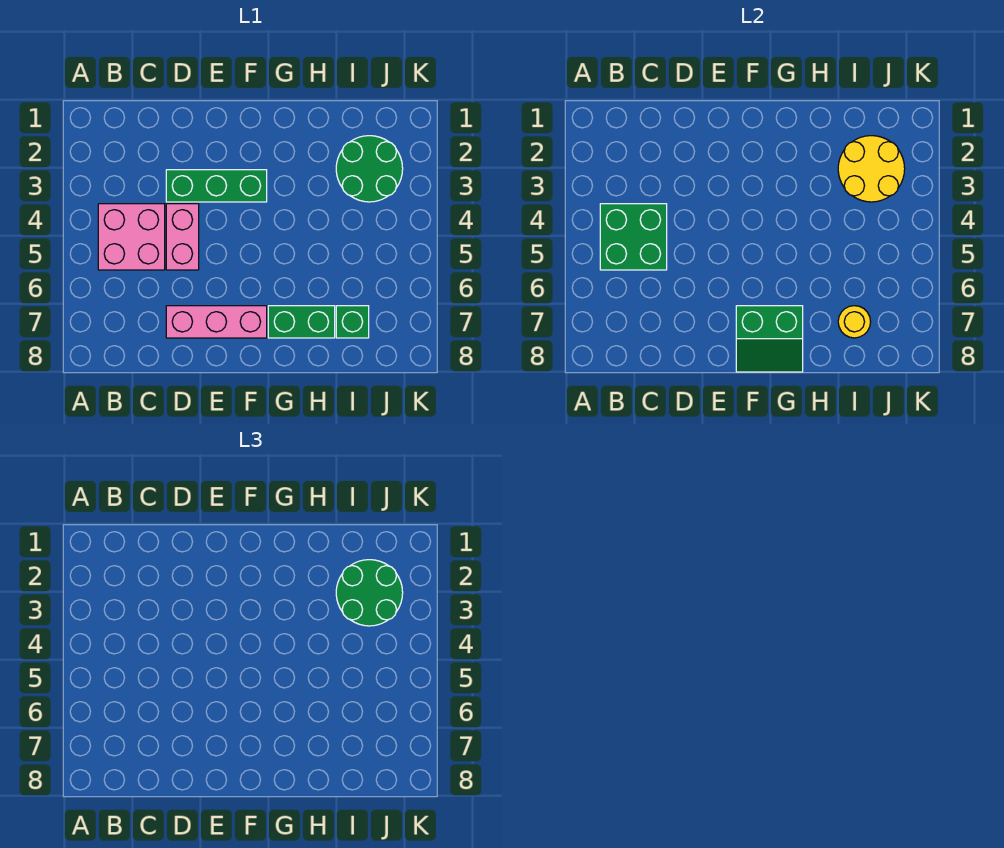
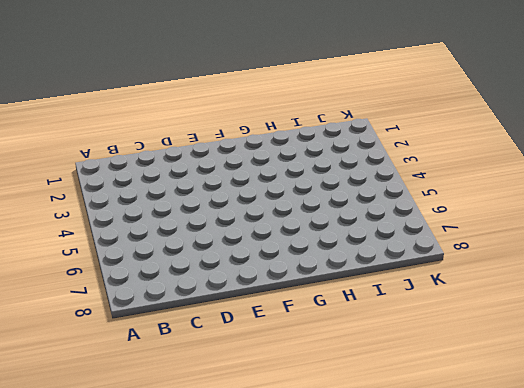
none -> pink 2x2 brick [98,204,165,270]
none -> green 1x3 brick [166,170,267,202]
none -> pink 1x2 brick [166,204,199,270]

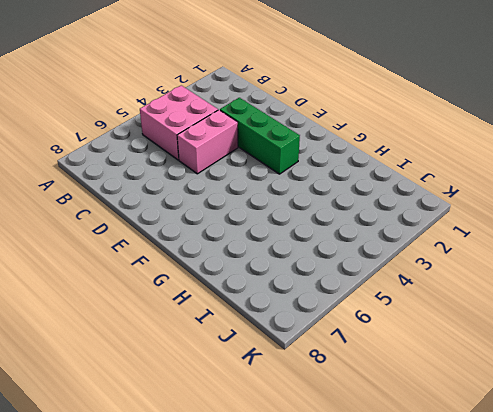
none -> pink 1x3 brick [166,306,267,338]
none -> green 1x2 brick [268,306,335,338]
none -> green 2x2 round brick [336,136,403,202]

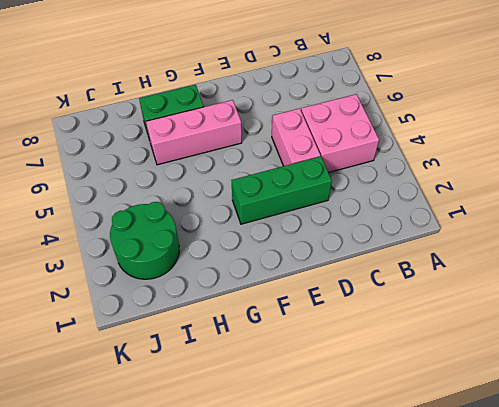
pink 1x3 brick [146,100,242,165] -> pink 1x3 brick moved to [166,306,267,338]
none -> green 1x1 brick [336,306,369,338]
none -> green 2x2 brick [600,204,667,270]
none -> green 2x2 slope [736,306,803,372]

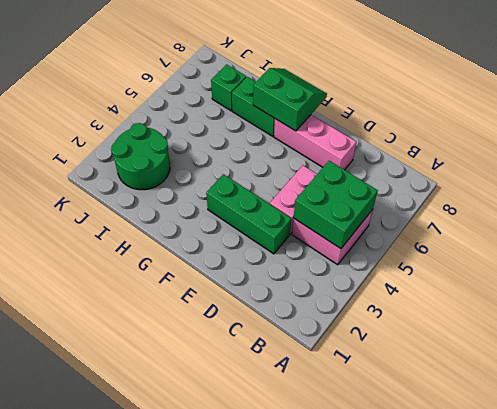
none -> yellow 2x2 round brick [838,136,905,202]
none -> yellow 1x1 round brick [838,306,871,338]
none -> green 2x2 round brick [336,560,403,626]

